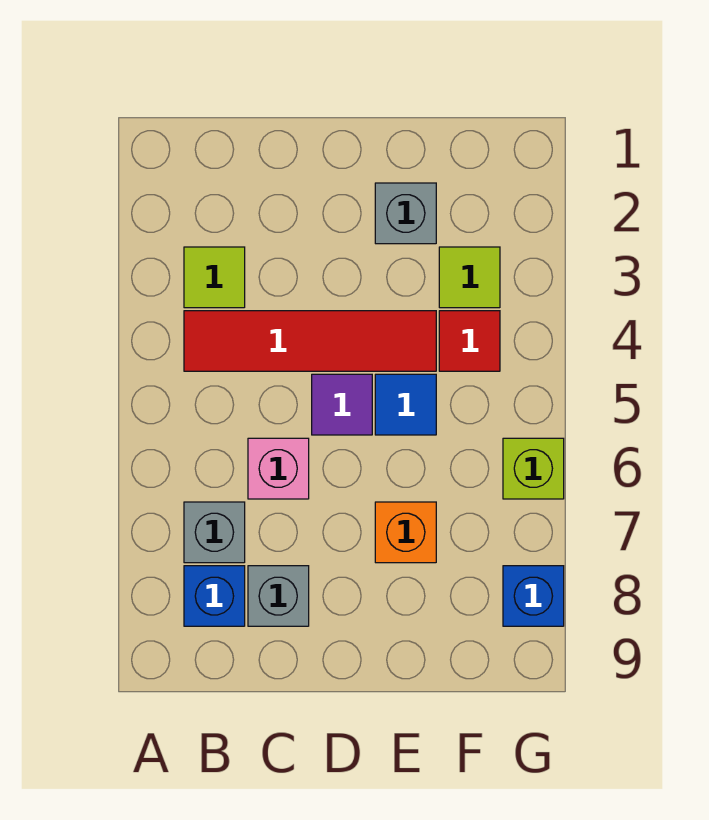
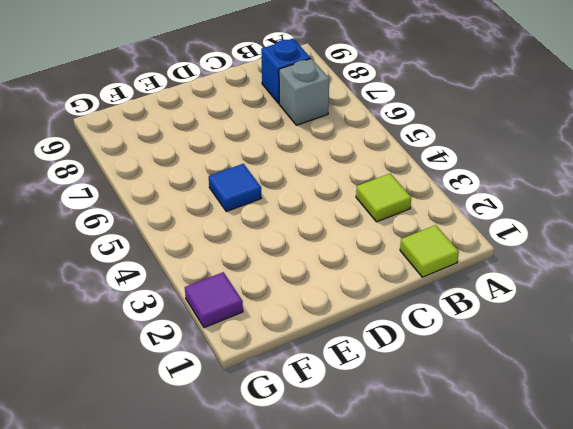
lime 1x1 tile [400,225,459,277] -> lime 1x1 tile moved to [439,247,500,308]
purple 1x1 tile [185,272,243,328] -> purple 1x1 tile moved to [312,374,372,435]
none -> red 1x4 tile [184,311,436,371]
none -> pink 1x1 brick [248,438,309,499]
none -> grey 1x1 brick [248,566,309,626]

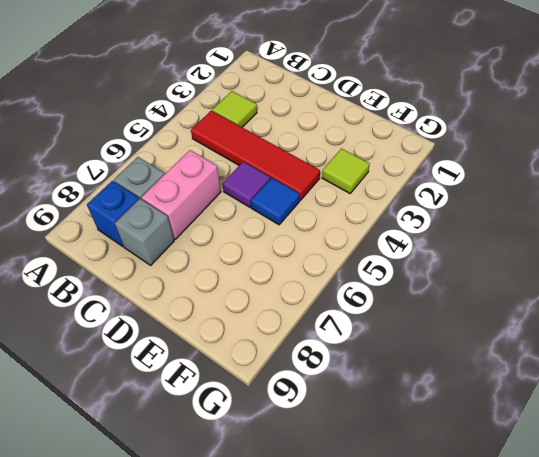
pink 1x2 brick [141,150,221,239] -> pink 1x1 brick [248,438,309,499]
none -> grey 1x1 brick [375,183,436,244]
none -> orange 1x1 brick [375,502,436,563]
none -> red 1x1 tile [439,311,500,371]

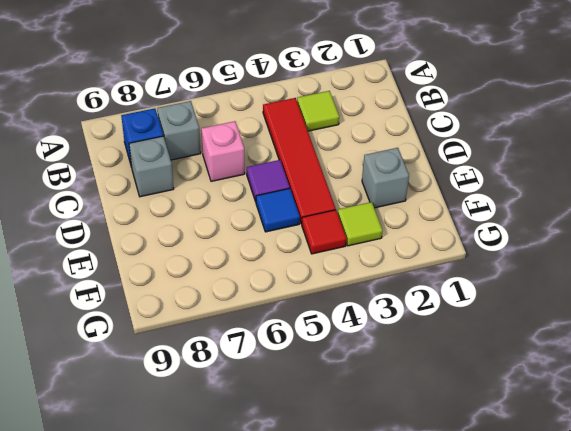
none -> orange 1x1 brick [375,502,436,563]
none -> lime 1x1 brick [503,438,564,499]
none -> blue 1x1 brick [503,566,564,626]

